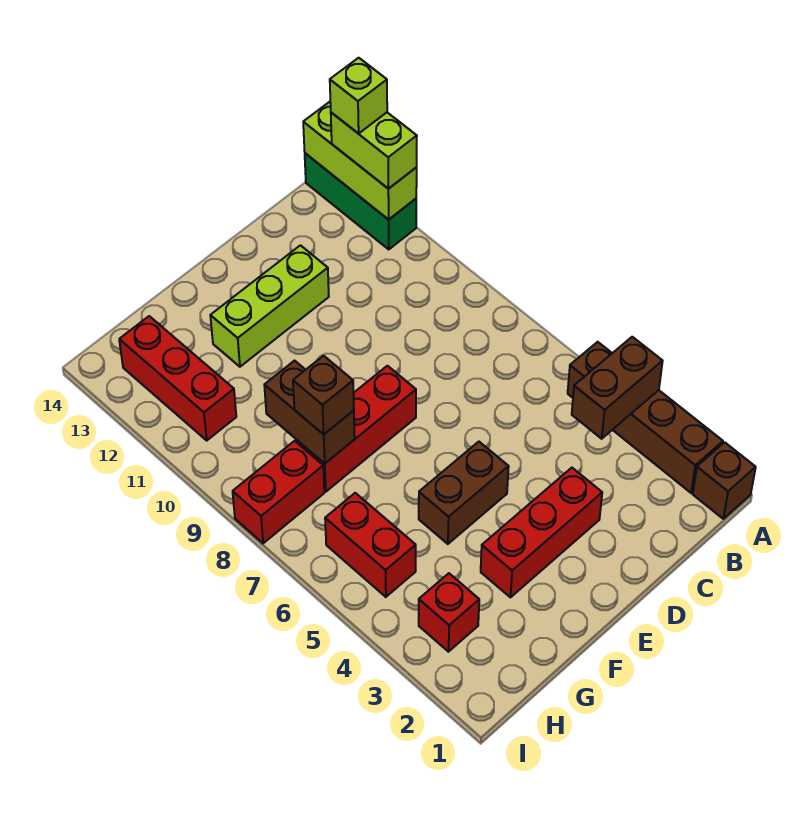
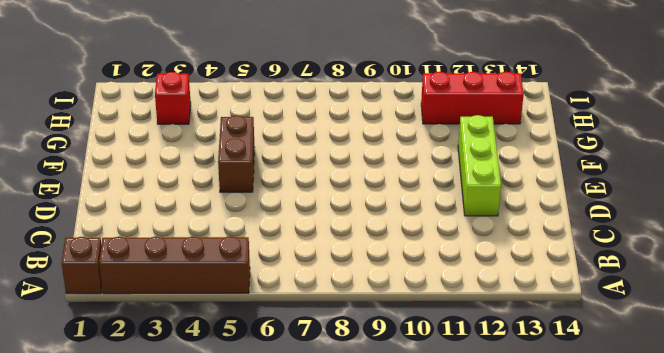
none -> green 1x3 brick [305,153,416,249]
none -> red 1x3 brick [481,468,602,597]
none -> red 1x3 brick [296,366,416,492]

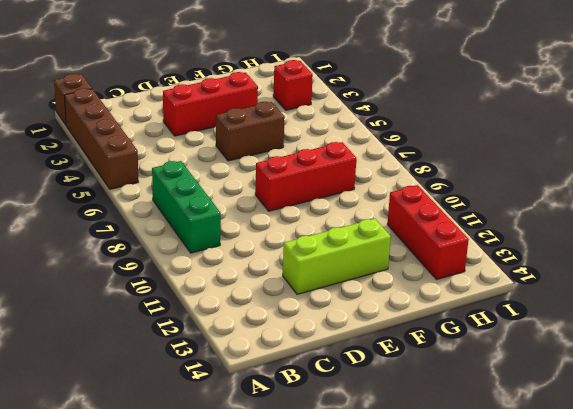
green 1x3 brick [152,161,221,253] -> green 1x3 brick moved to [305,153,416,249]
none -> red 1x2 brick [325,493,416,597]
none -> red 1x2 brick [233,441,324,543]
none -> brown 1x2 brick [572,337,663,439]

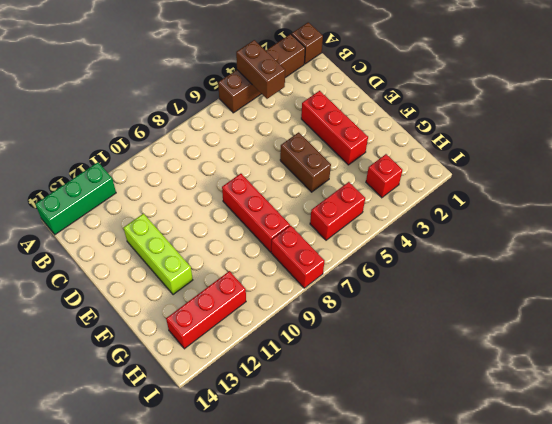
none -> lime 1x3 brick [303,102,417,220]
none -> brown 1x2 brick [264,361,355,463]
none -> lime 1x2 brick [331,112,417,189]

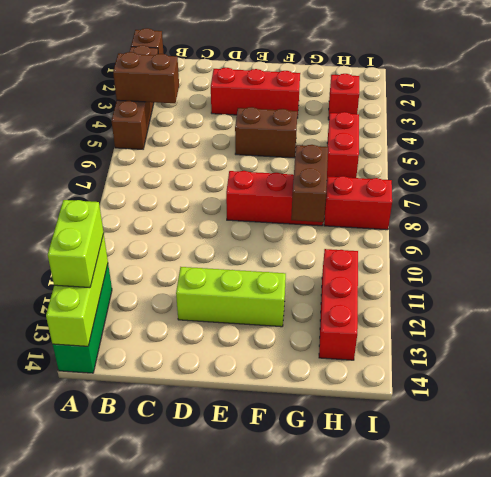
none -> brown 1x1 brick [293,356,354,435]
none -> lime 1x1 brick [330,58,387,134]

